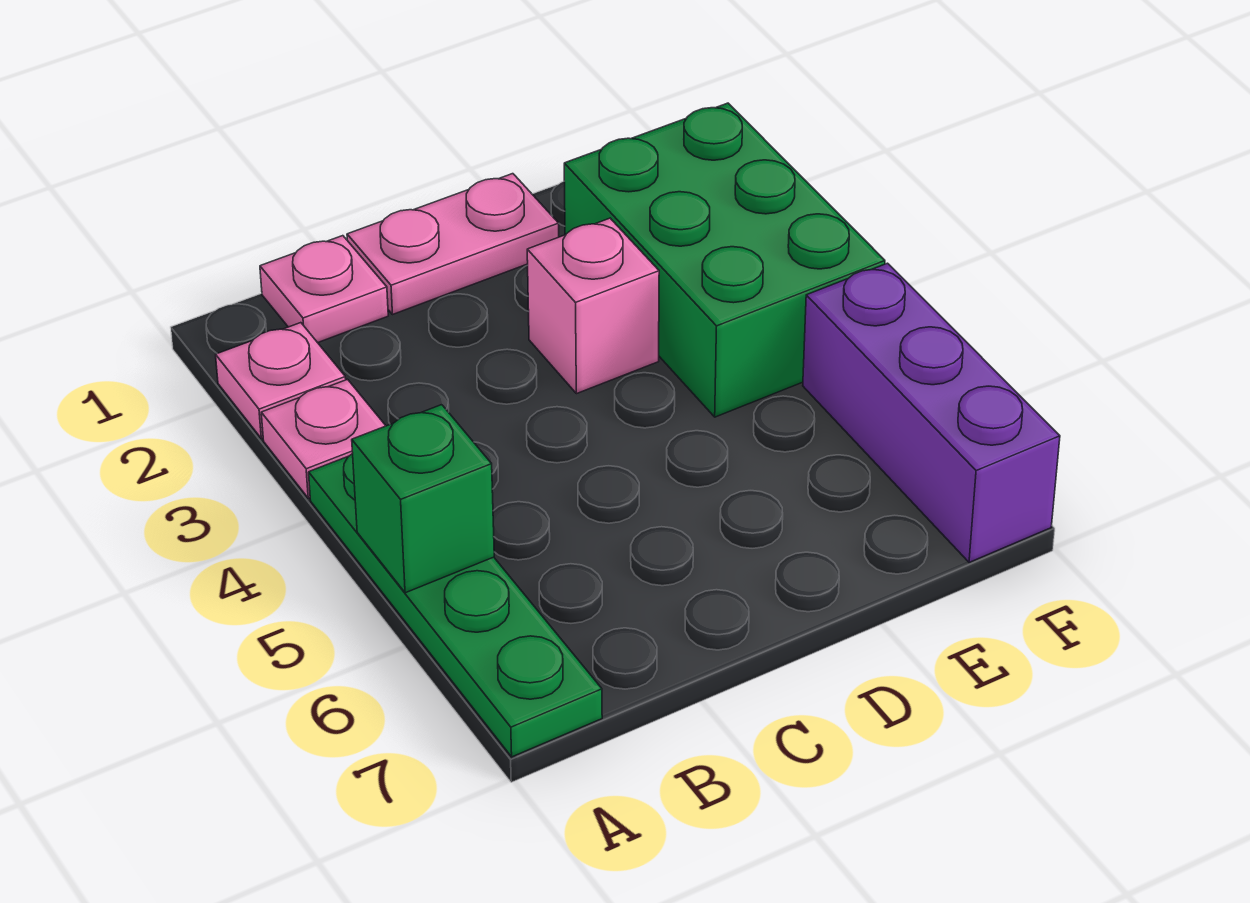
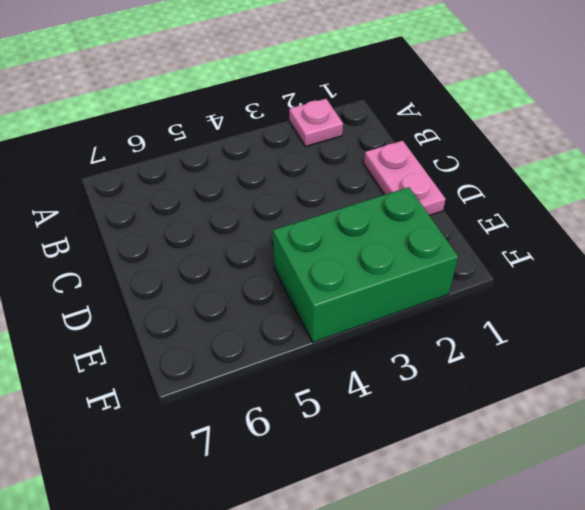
none -> pink 1x1 plate [261,379,386,498]
none -> green 1x4 plate [309,453,602,757]

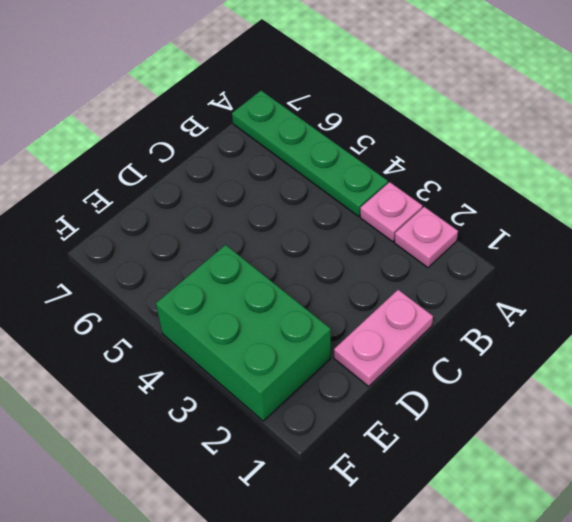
none -> pink 1x1 plate [260,236,388,343]
none -> pink 1x1 brick [527,218,659,394]

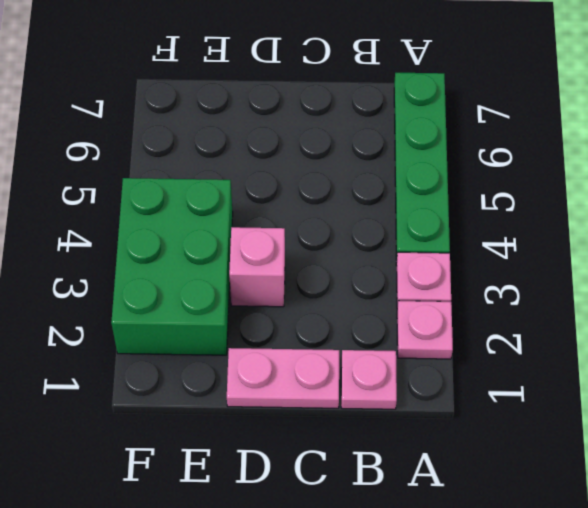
none -> purple 1x3 brick [803,263,1060,562]
none -> green 1x1 brick [352,405,494,593]

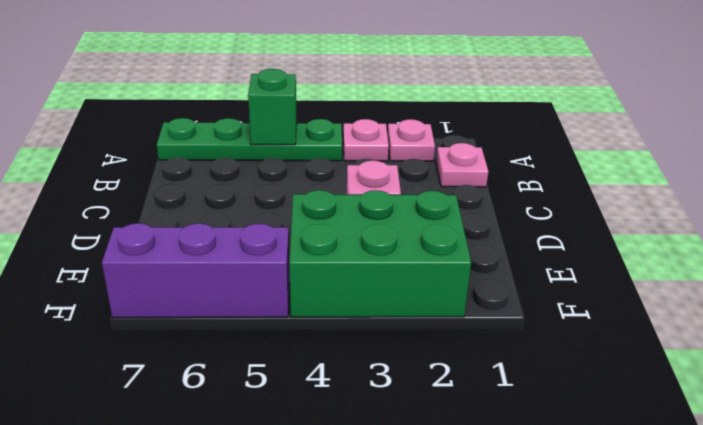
none -> pink 1x2 plate [347,174,559,314]

